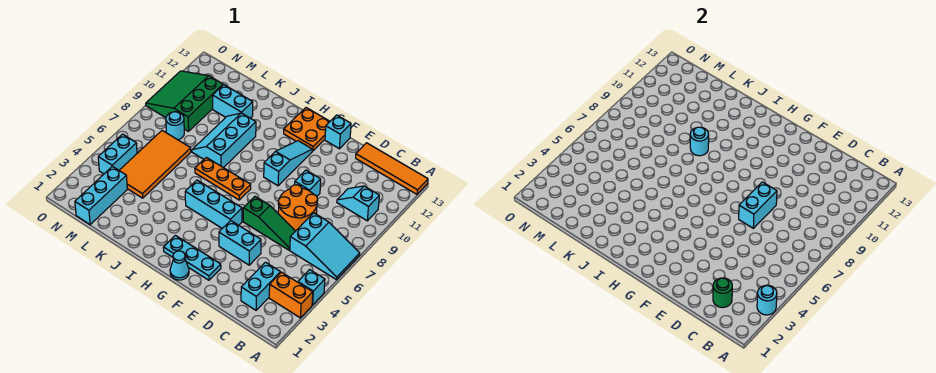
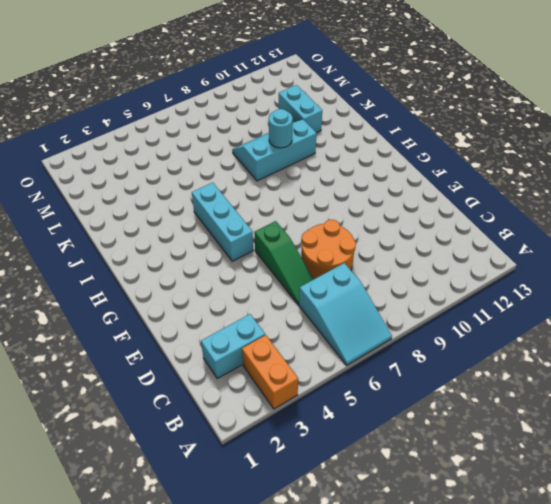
none -> cyan 1x1 brick [298,270,325,305]
none -> orange 1x4 tile [356,143,428,194]
none -> cyan 1x2 slope [337,186,379,221]

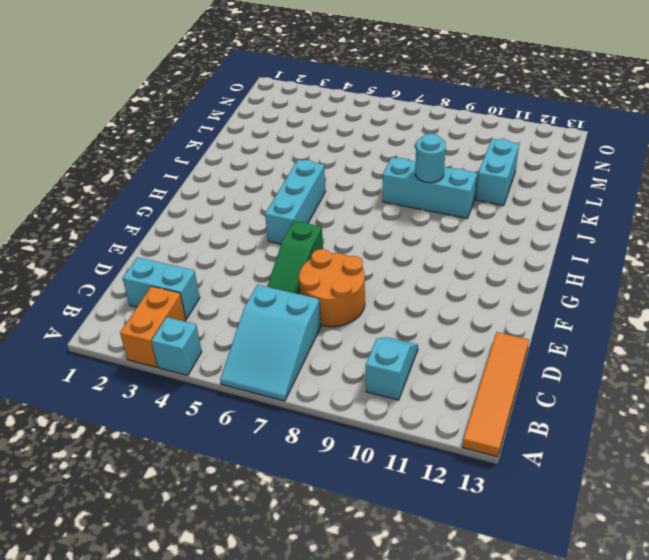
none -> cyan 1x2 brick [219,221,261,265]
none -> cyan 1x1 brick [295,170,321,196]
none -> cyan 1x3 plate [163,235,221,280]

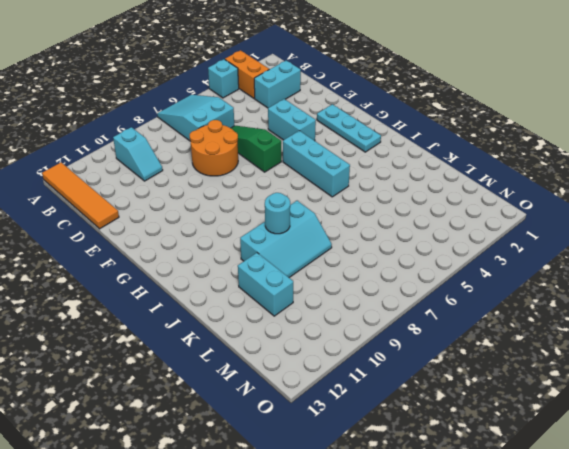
none -> cyan 1x1 brick [295,170,321,196]
none -> cyan 1x1 brick [325,115,351,149]
none -> cyan 1x1 cone [170,251,189,280]

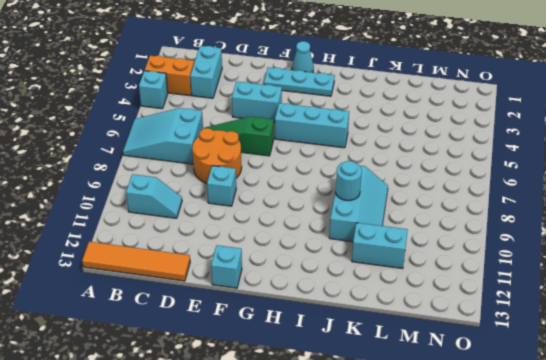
none -> cyan 1x3 slope [264,141,312,186]
none -> orange 2x2 plate [284,108,330,151]
none -> orange 1x3 plate [195,157,251,200]

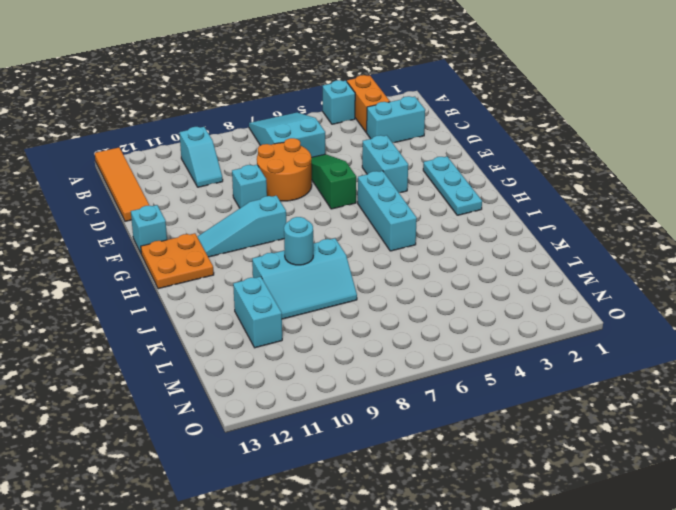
none -> cyan 1x1 cone [170,251,189,280]
none -> orange 1x3 plate [195,157,251,200]
none -> orange 2x4 tile [119,131,191,198]

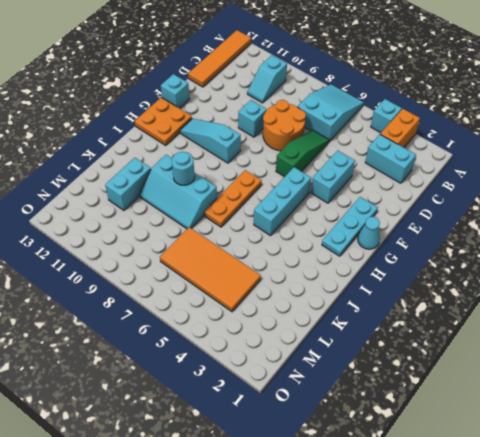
none -> cyan 1x3 brick [75,166,127,224]
none -> cyan 1x1 round brick [166,112,184,140]
none -> green 3x3 slope [146,71,223,131]

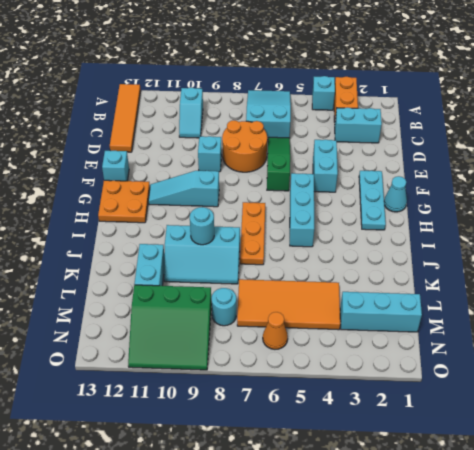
orange 1x1 cone [263,312,288,349] -> none
none -> cyan 1x2 brick [98,134,137,174]
none -> cyan 1x1 round brick [757,285,777,315]
none -> green 1x1 round brick [713,278,732,308]

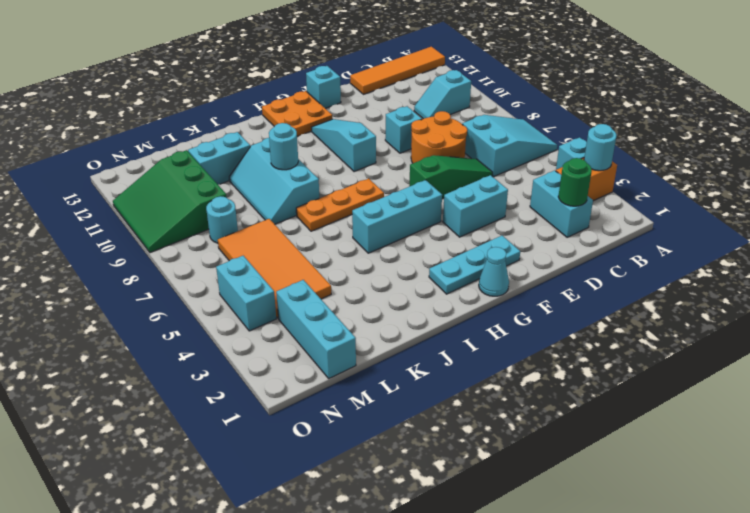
none -> cyan 1x2 brick [739,182,777,228]

